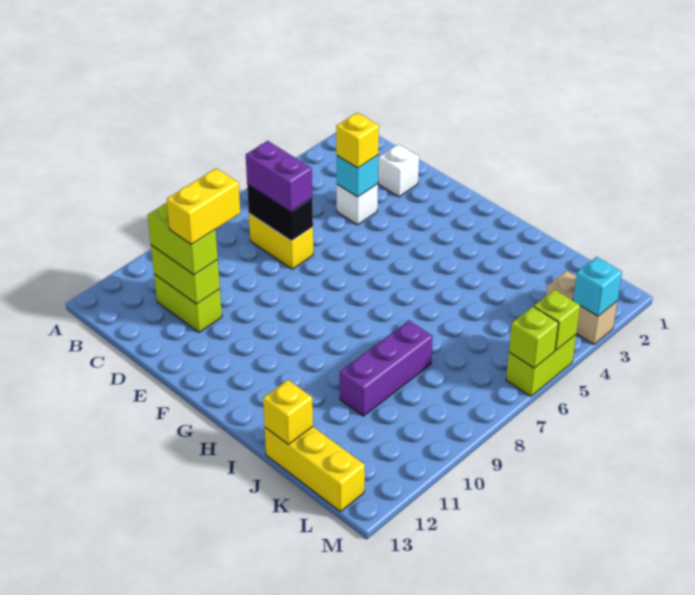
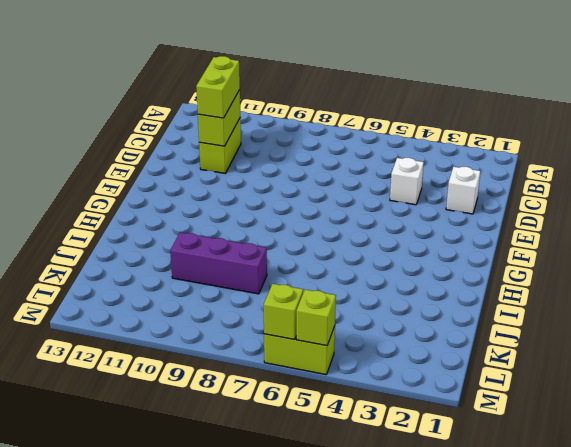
none -> yellow 1x2 brick [249,214,313,269]
none -> yellow 1x3 brick [265,427,365,512]
none -> tan 1x2 brick [546,271,617,345]

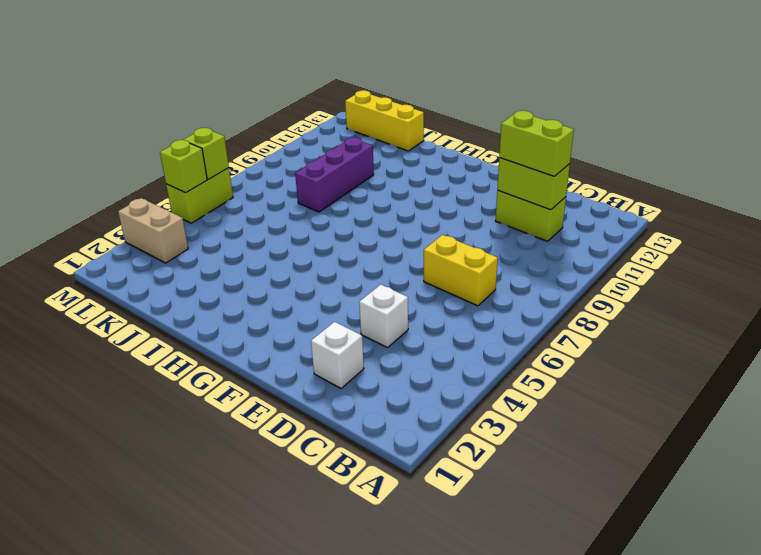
none -> black 1x2 brick [247,184,313,241]
none -> cyan 1x1 brick [337,155,378,197]
none -> yellow 1x1 brick [263,380,313,444]

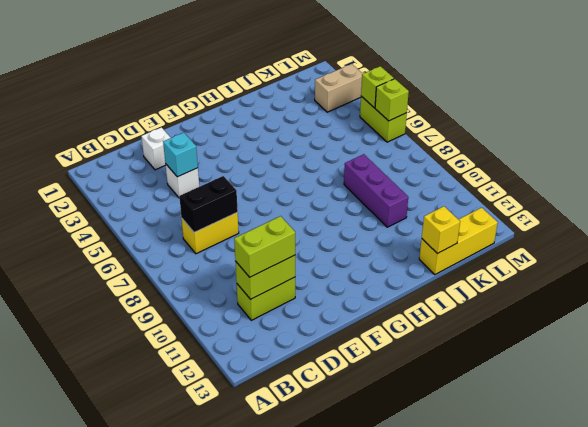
none -> cyan 1x1 brick [573,257,622,316]
none -> purple 1x2 brick [246,141,312,212]
none -> yellow 1x1 brick [336,113,379,168]

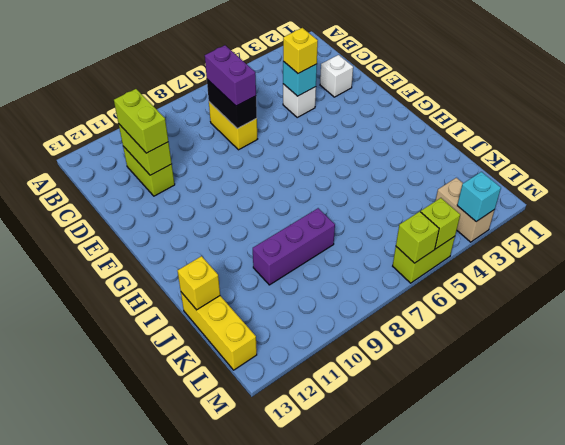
none -> yellow 1x2 brick [167,168,240,245]

